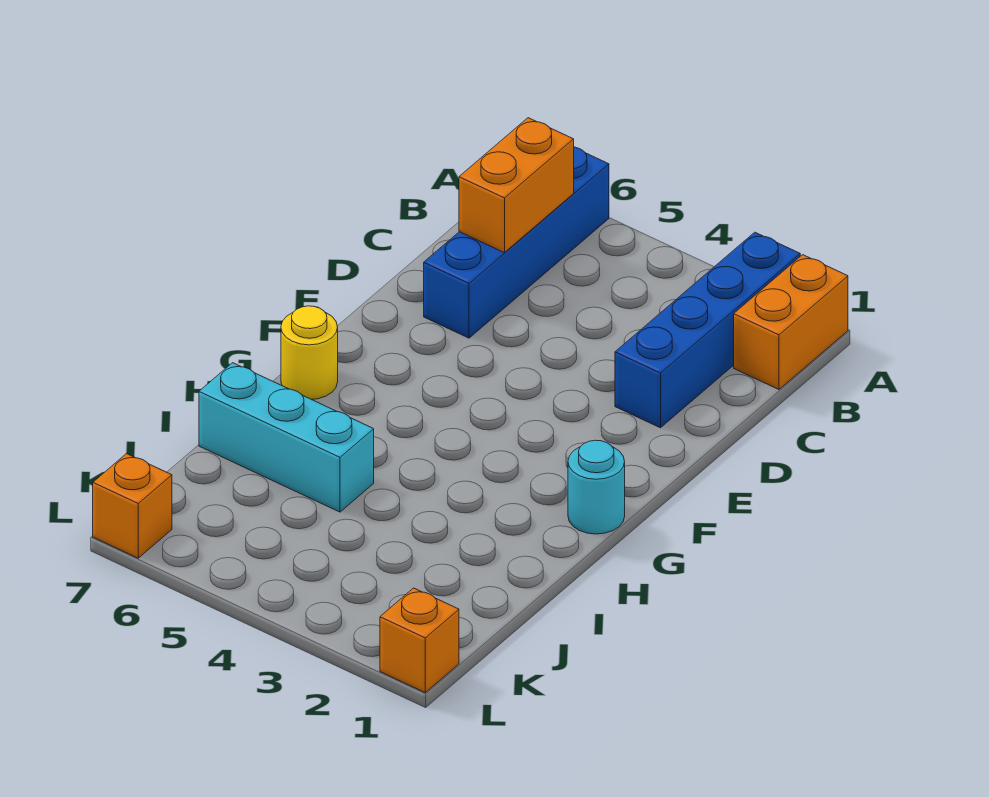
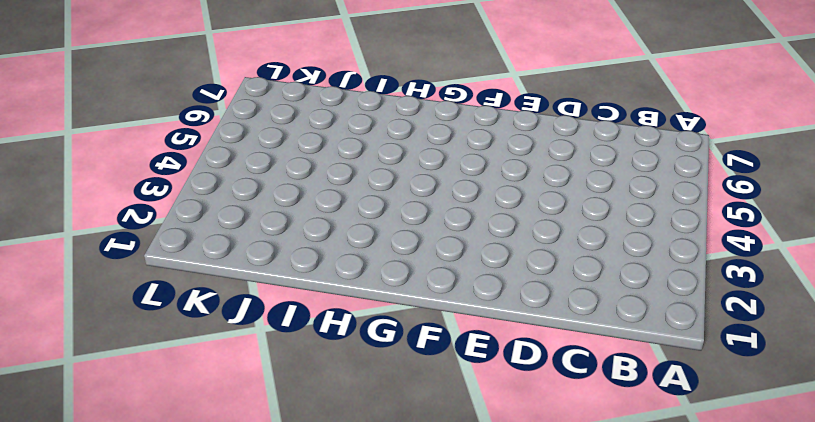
none -> orange 1x2 brick [734,255,848,389]
none -> blue 1x4 brick [615,232,800,428]

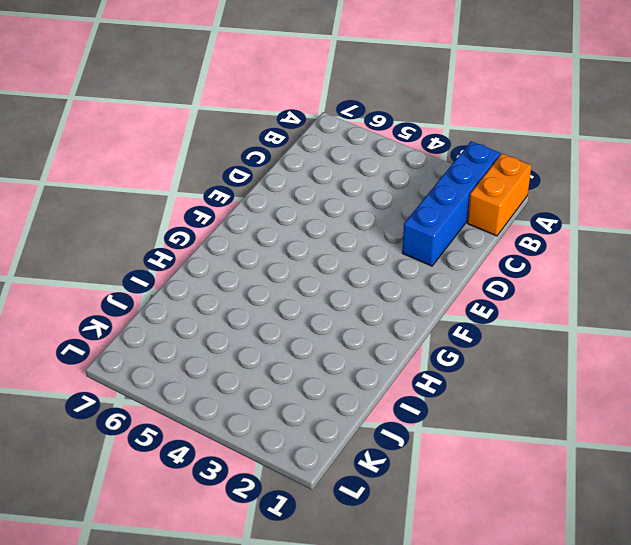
none -> blue 1x4 brick [424,147,609,338]
none -> cyan 1x1 round brick [568,440,625,534]

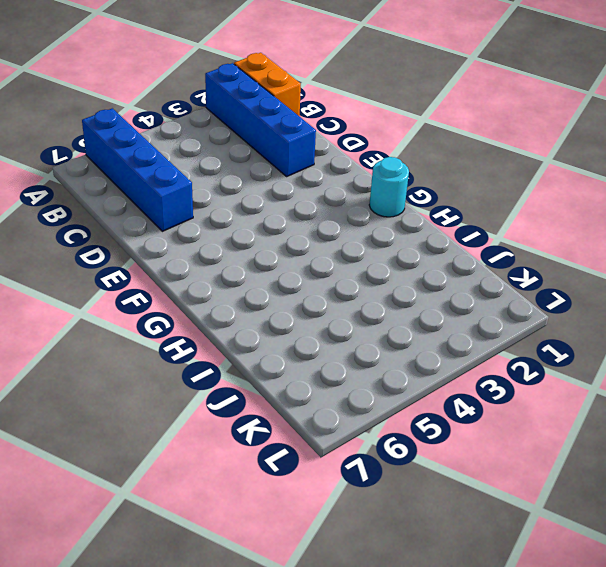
none -> yellow 1x1 round brick [281,306,338,399]
none -> cyan 1x3 brick [199,363,374,512]

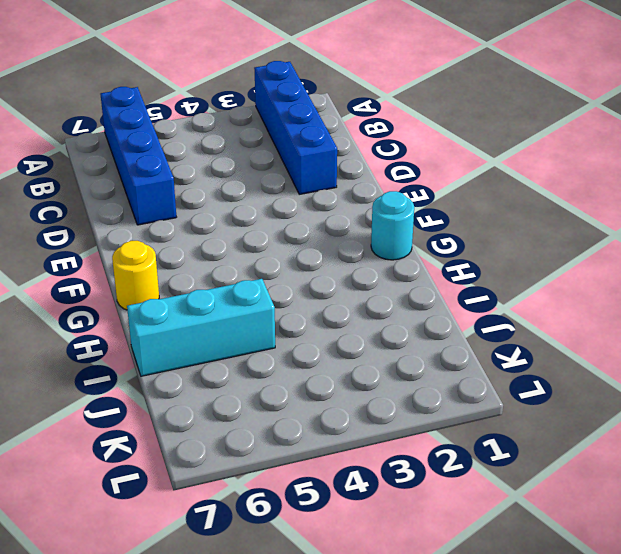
none -> orange 1x2 brick [734,255,848,389]
none -> orange 1x1 brick [380,588,459,692]

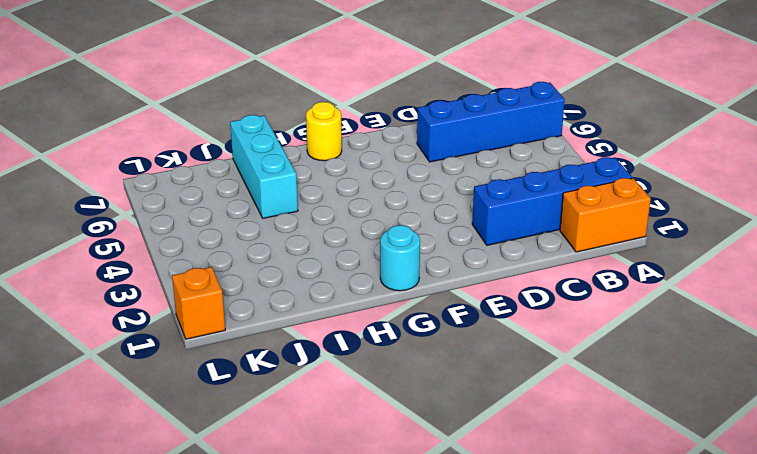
none -> orange 1x1 brick [93,454,172,558]
none -> orange 1x2 brick [459,118,574,253]

